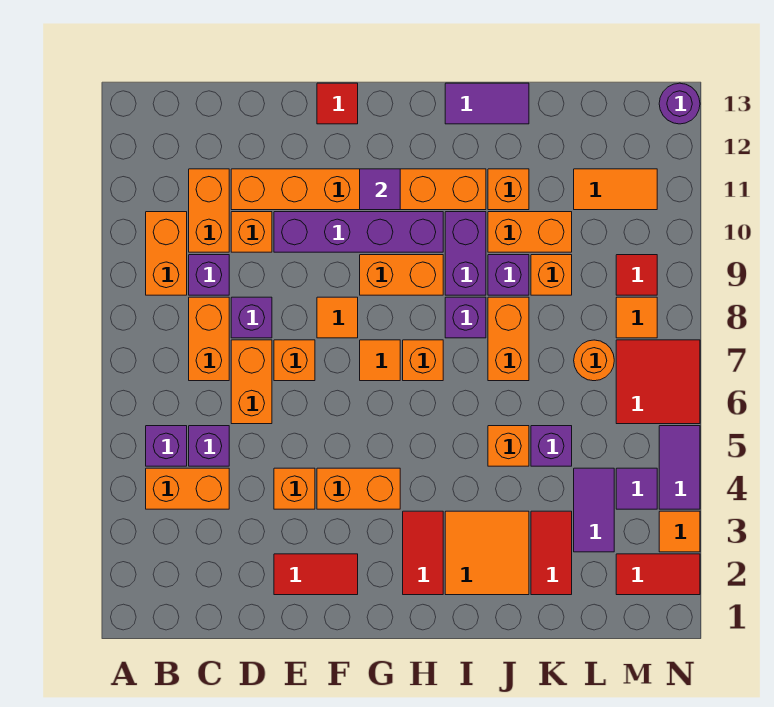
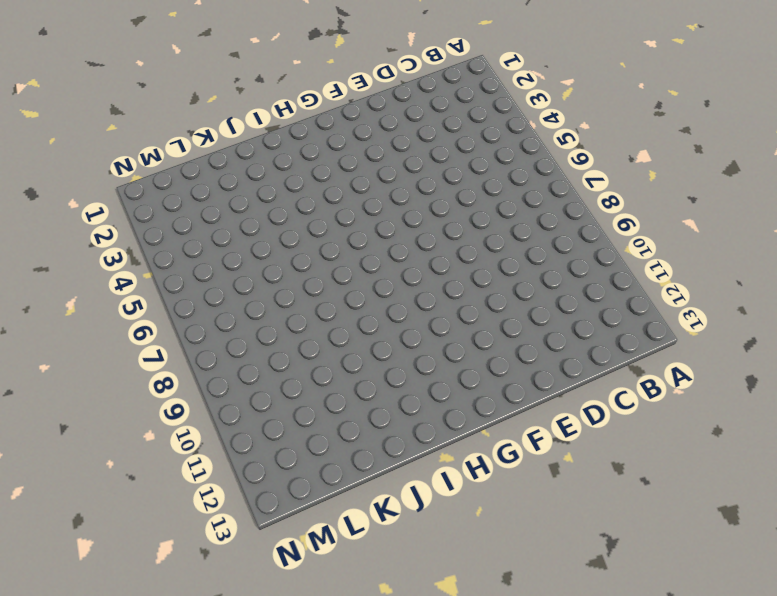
none -> orange 1x2 brick [146,468,229,509]
none -> purple 1x1 brick [146,426,187,466]
none -> orange 1x2 brick [146,212,187,295]
none -> purple 1x1 brick [189,426,229,466]

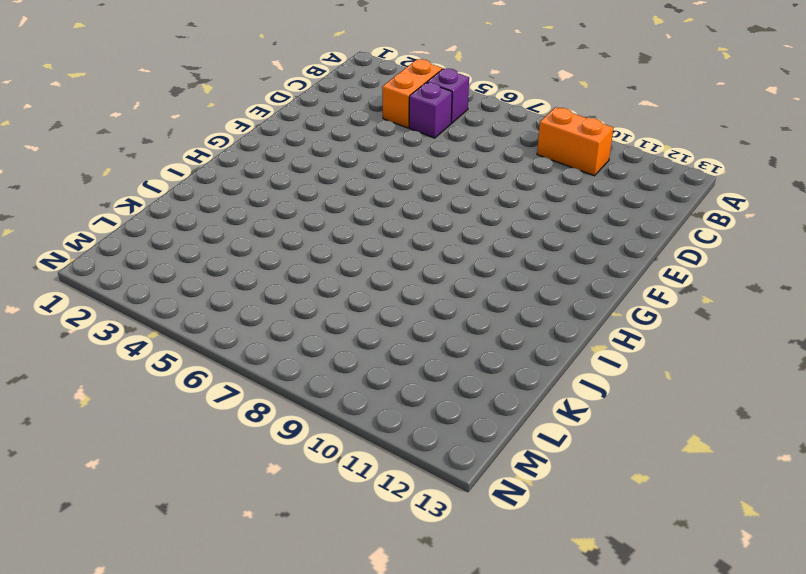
none -> orange 1x2 brick [189,297,229,381]
none -> purple 1x1 brick [189,255,229,295]
none -> orange 1x2 brick [189,169,229,252]
none -> orange 1x2 brick [231,340,272,424]

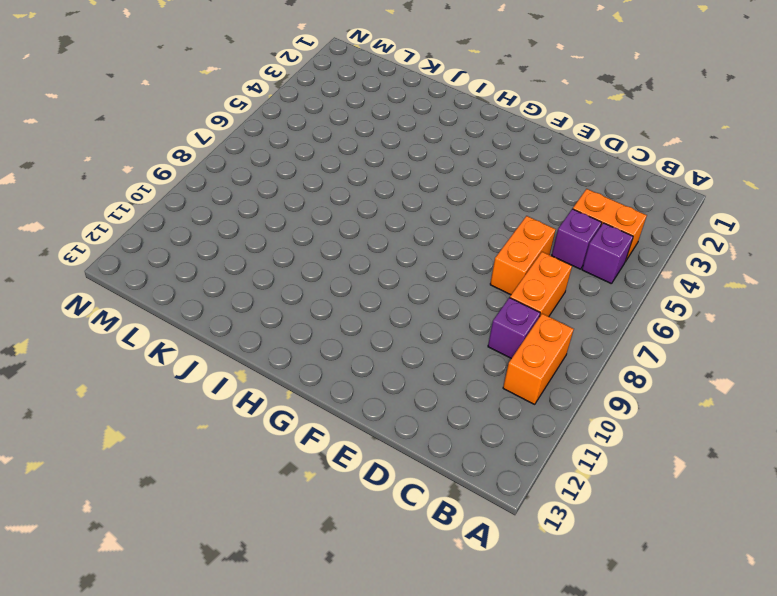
none -> orange 1x2 brick [189,169,229,252]
none -> purple 1x1 brick [231,297,272,338]
none -> orange 1x1 brick [231,212,272,252]
none -> orange 1x6 brick [231,169,486,210]

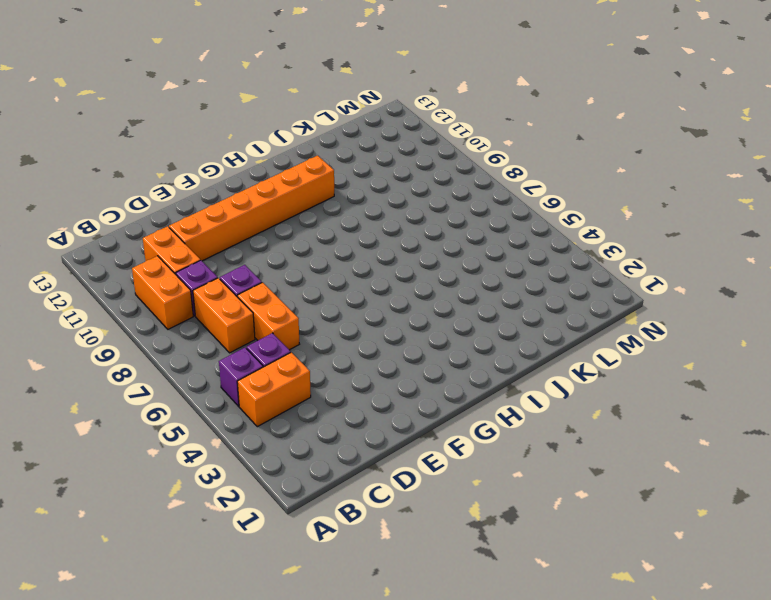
none -> orange 1x1 brick [231,212,272,252]
none -> red 1x2 tile [274,554,358,595]
none -> orange 1x1 brick [274,468,315,509]
none -> orange 1x1 brick [274,340,315,381]

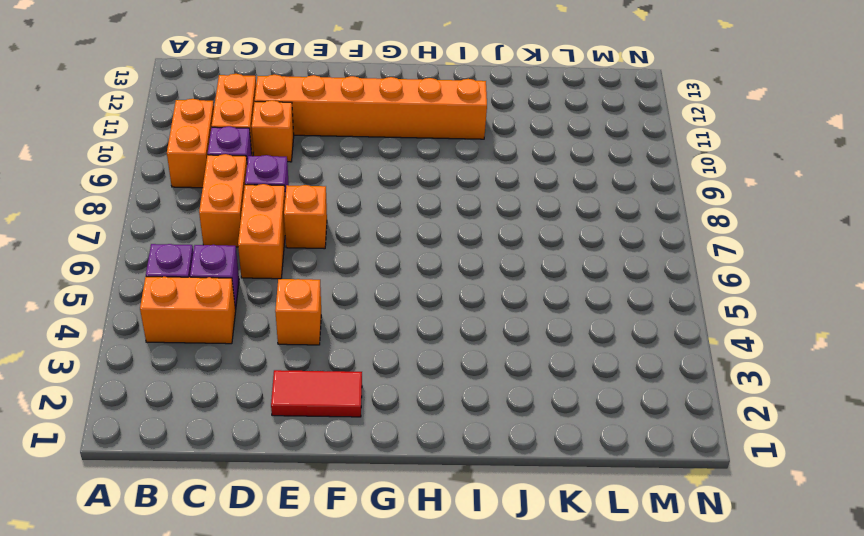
none -> purple 1x4 brick [274,212,443,252]
none -> orange 1x2 brick [317,468,400,509]
none -> orange 1x1 tile [317,297,358,338]
none -> red 1x1 tile [317,83,358,124]

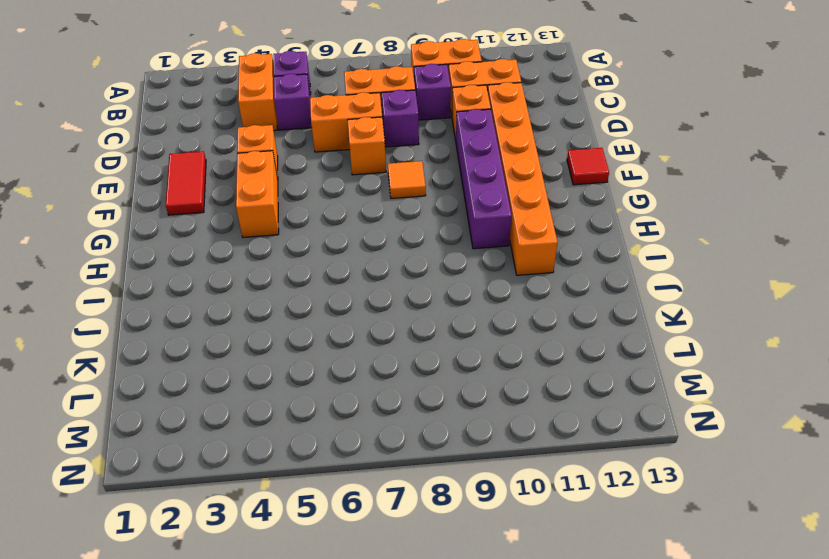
none -> orange 1x1 tile [360,340,400,381]
none -> orange 1x2 brick [360,255,443,295]
none -> red 1x2 tile [403,511,443,595]
none -> orange 1x1 brick [403,340,443,381]

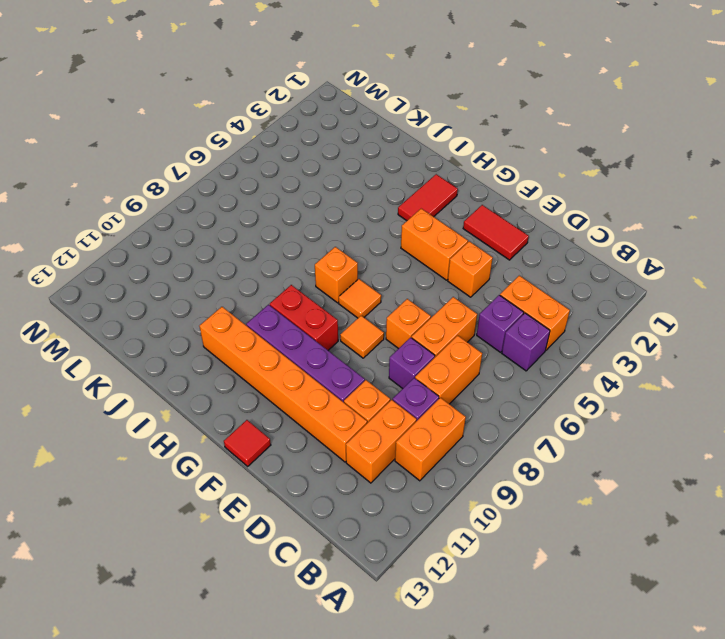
red 1x2 brick [270,285,338,350] -> orange 1x2 brick [360,255,443,295]
none -> orange 2x2 tile [445,511,529,595]
none -> purple 1x1 brick [445,297,486,338]
none -> purple 1x2 brick [445,212,486,295]
none -> purple 1x2 tile [445,83,529,124]

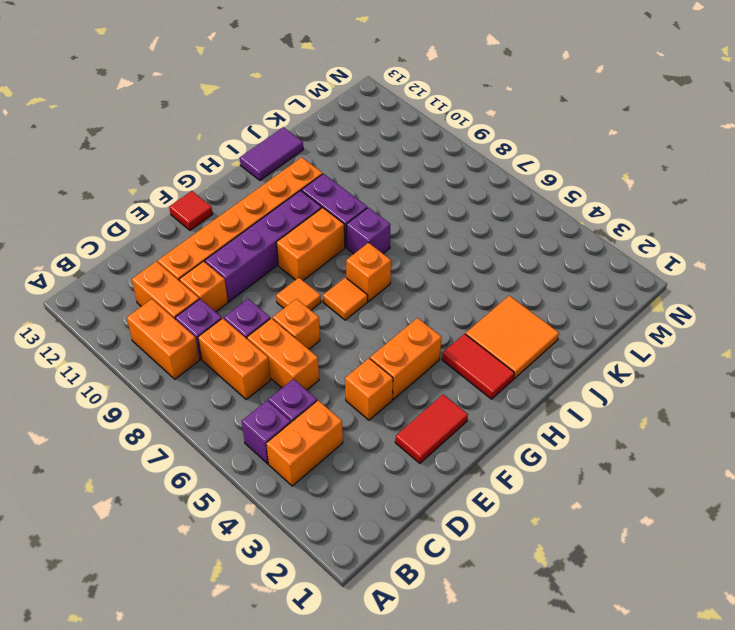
none -> orange 1x1 brick [488,426,529,466]
none -> orange 1x2 brick [488,297,529,381]
none -> purple 1x1 brick [488,255,529,295]
none -> orange 1x2 brick [488,212,572,252]

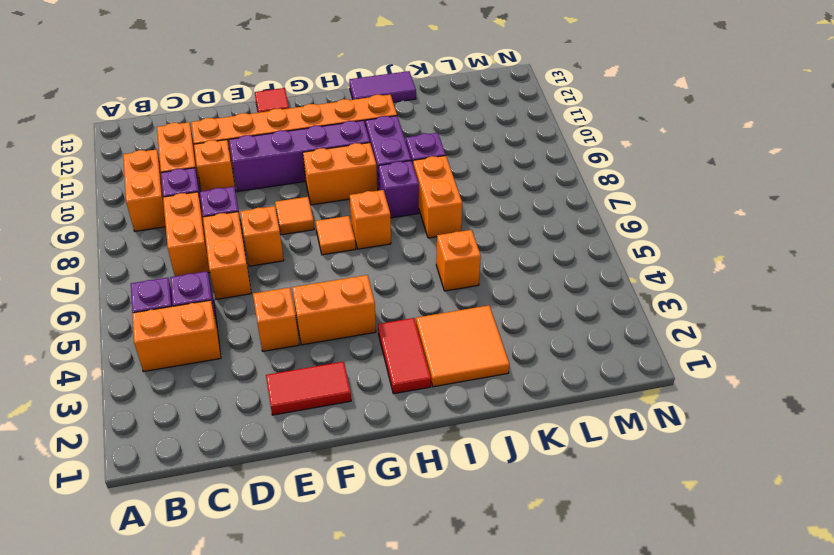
none -> orange 1x2 brick [488,212,572,252]
none -> orange 1x1 brick [488,169,529,210]
none -> red 1x2 tile [531,511,572,595]
none -> purple 1x1 brick [531,426,572,466]

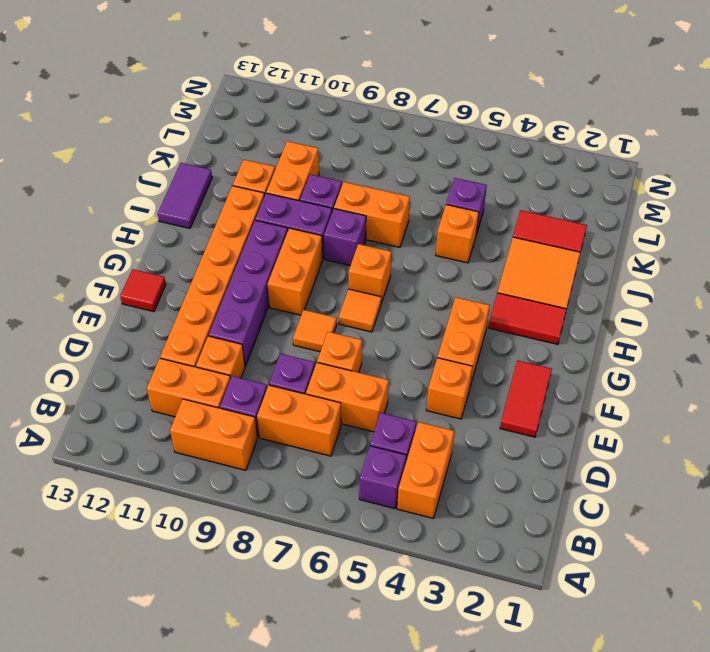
none -> orange 1x1 brick [531,255,572,295]
none -> purple 1x2 tile [574,468,614,552]
none -> orange 1x1 round brick [574,340,614,381]
none -> orange 1x2 tile [574,169,657,210]

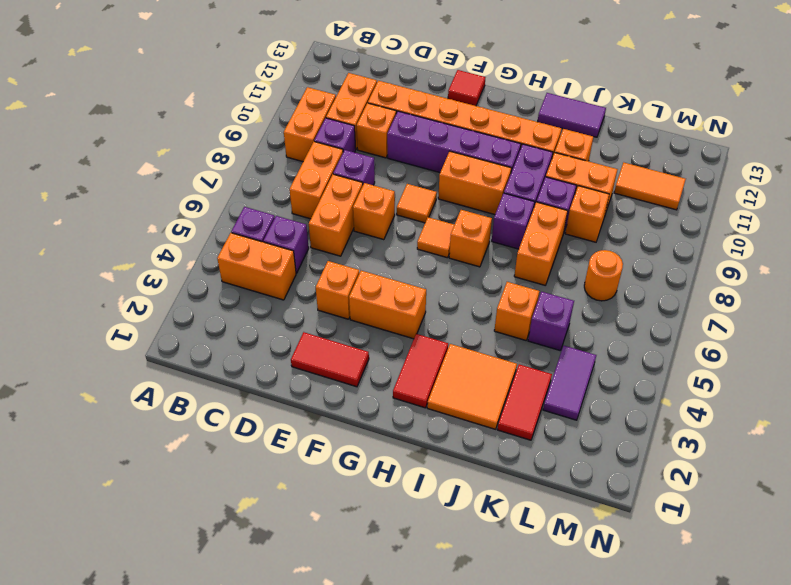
none -> red 1x2 tile [616,554,700,595]
none -> purple 1x1 tile [616,468,657,509]
none -> red 2x2 tile [616,340,700,424]
none -> orange 1x1 tile [616,297,657,338]

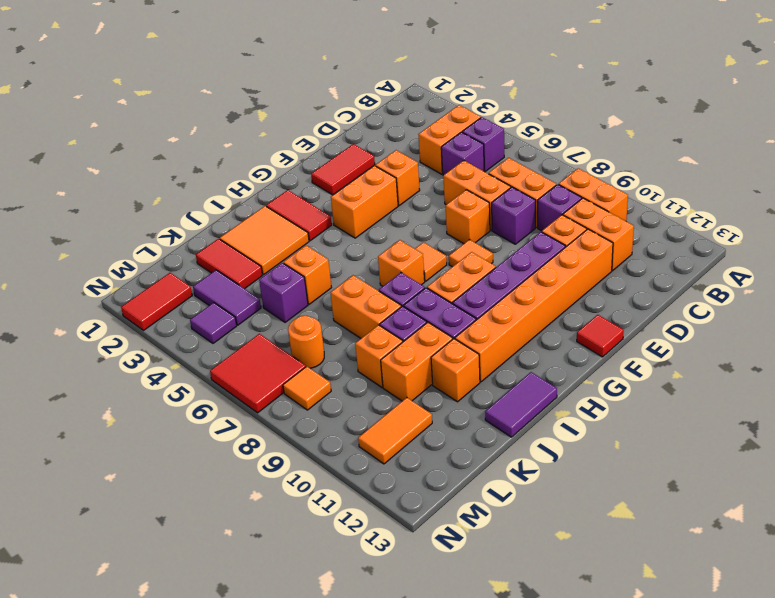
none -> red 1x1 tile [616,255,657,295]
none -> orange 1x1 tile [659,511,700,552]
none -> purple 1x2 tile [659,426,700,509]
none -> purple 1x1 round brick [659,83,700,124]

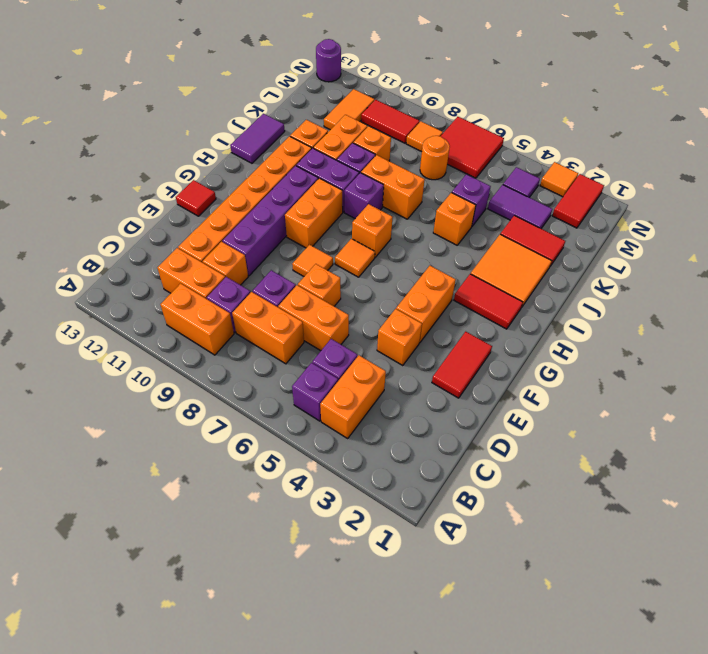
red 1x2 tile [361,100,419,143] -> red 1x1 tile [616,255,657,295]
none -> purple 1x2 tile [659,426,700,509]
none -> purple 1x1 tile [360,169,400,210]

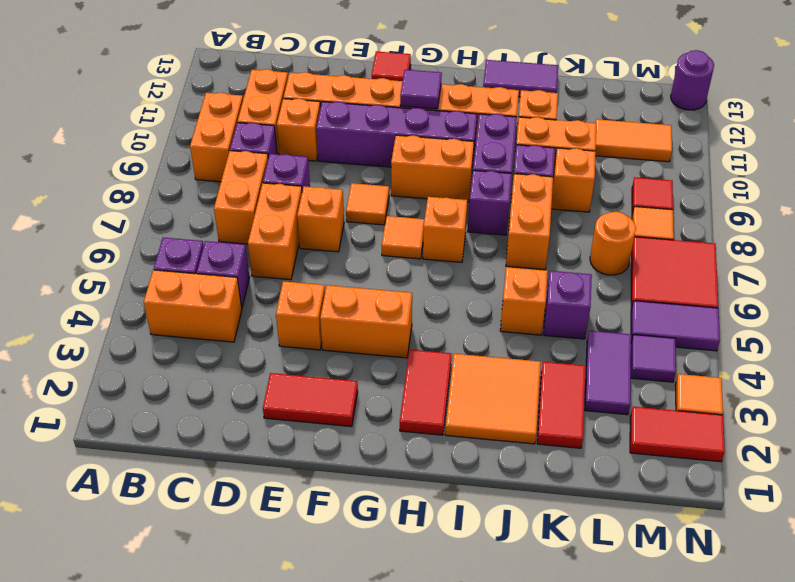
purple 1x2 tile [631,301,720,351] -> purple 1x2 tile turned to [659,426,700,509]

